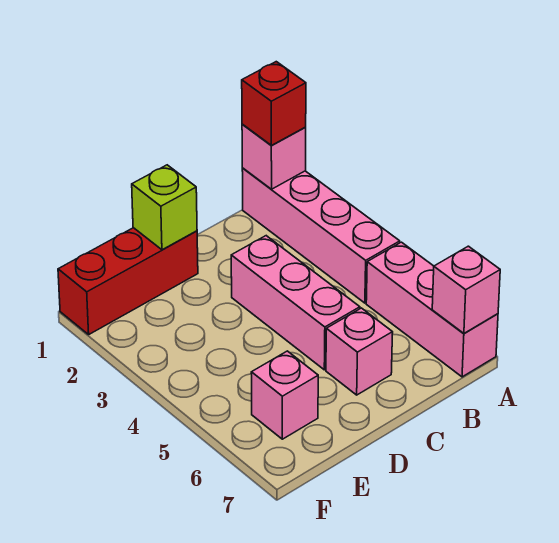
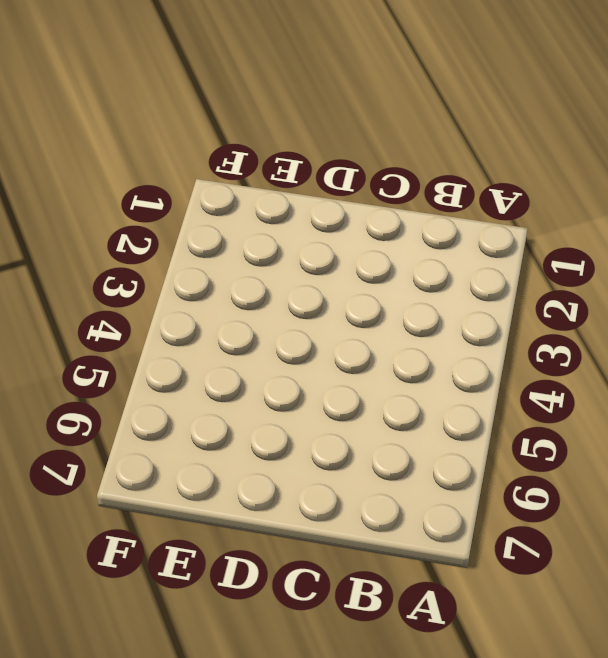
none -> pink 1x4 brick [242,168,400,303]
none -> pink 1x3 brick [366,242,498,377]

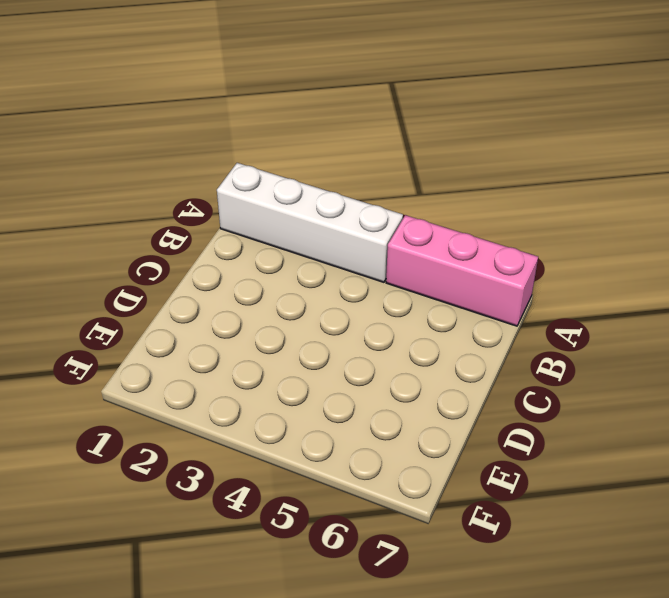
white 1x4 brick [217,163,403,282] -> pink 1x4 brick [242,168,400,303]
none -> pink 1x3 brick [231,236,360,370]
none -> pink 1x1 brick [326,308,393,395]

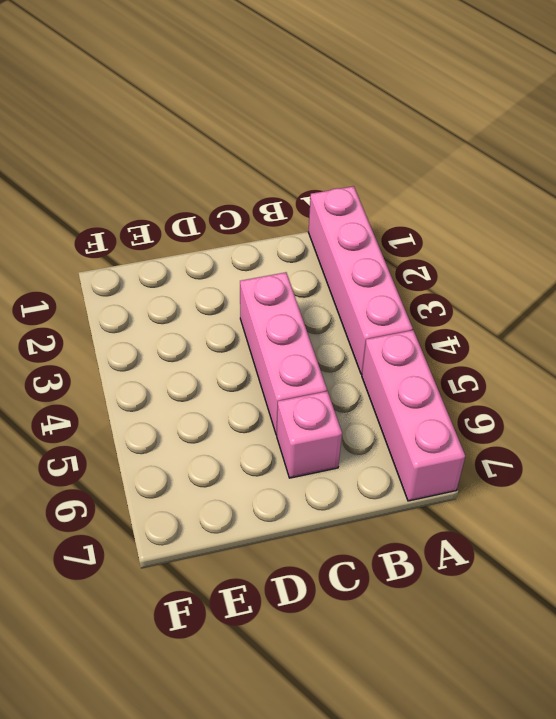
none -> red 1x3 brick [58,228,198,334]
none -> pink 1x1 brick [251,351,318,439]

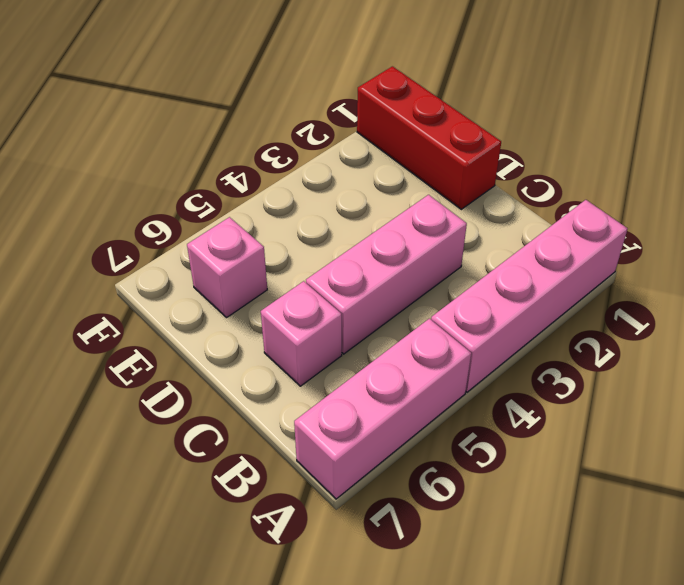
none -> pink 1x1 brick [242,124,306,189]
none -> pink 1x1 brick [432,246,500,333]

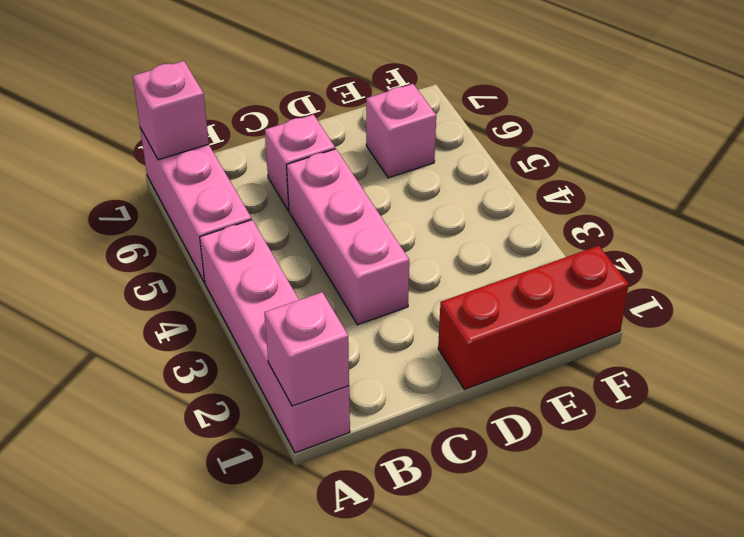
none -> lime 1x1 brick [132,165,197,250]
none -> red 1x1 brick [242,62,306,145]

